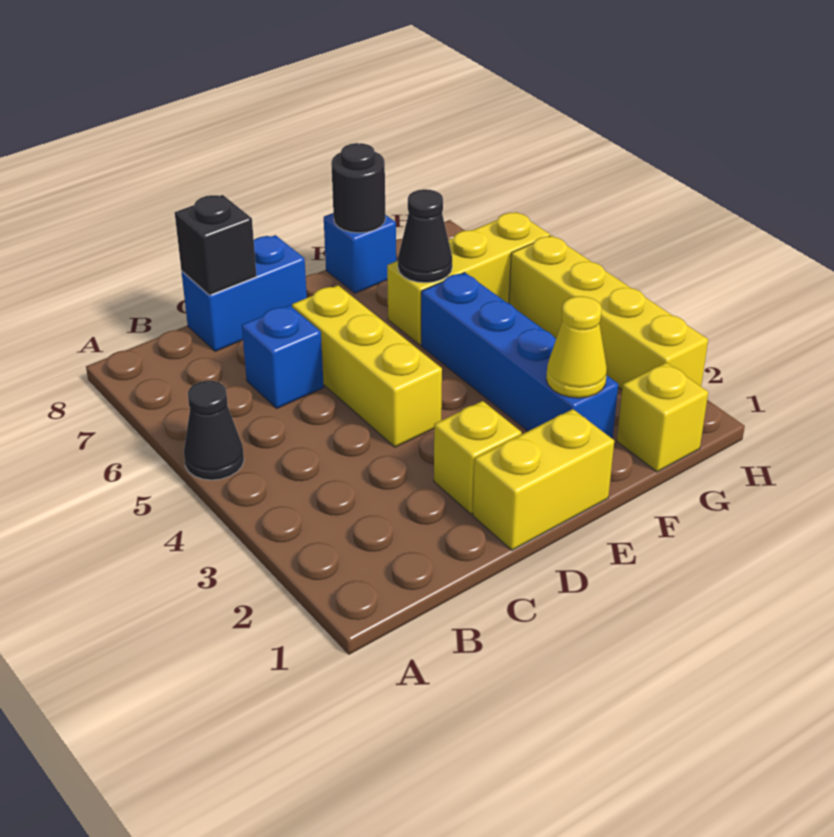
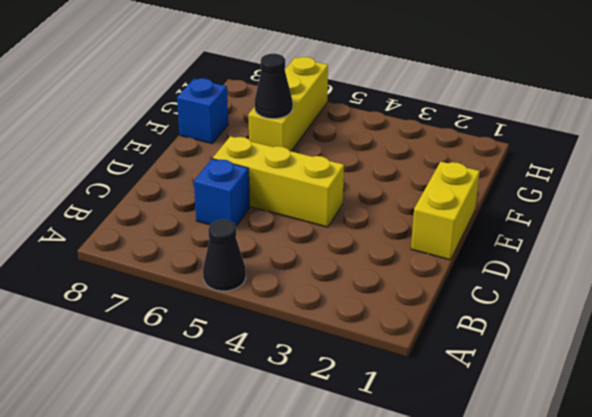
none -> blue 1x2 brick [181,235,307,351]
none -> yellow 1x1 brick [434,401,522,514]
none -> blue 1x4 brick [421,273,618,439]

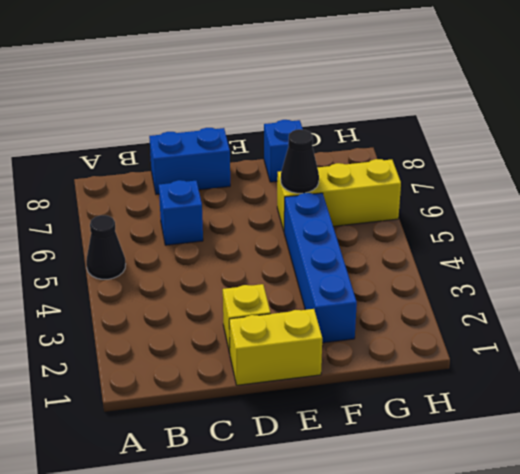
none -> yellow 1x3 brick [292,285,442,447]
none -> yellow 1x1 brick [617,363,708,472]
none -> yellow 1x4 brick [509,236,708,389]

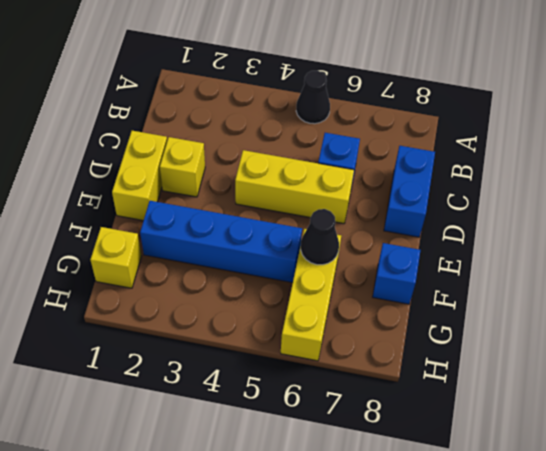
none -> yellow 1x4 brick [509,236,708,389]
none -> black 1x1 brick [175,195,257,295]
none -> yellow 1x1 cone [546,296,607,398]

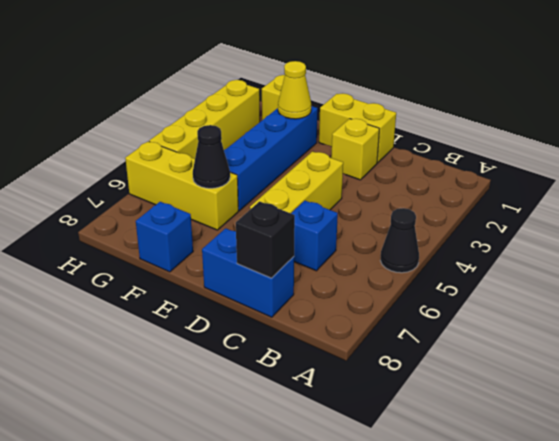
none -> black 1x1 round brick [331,143,386,233]

